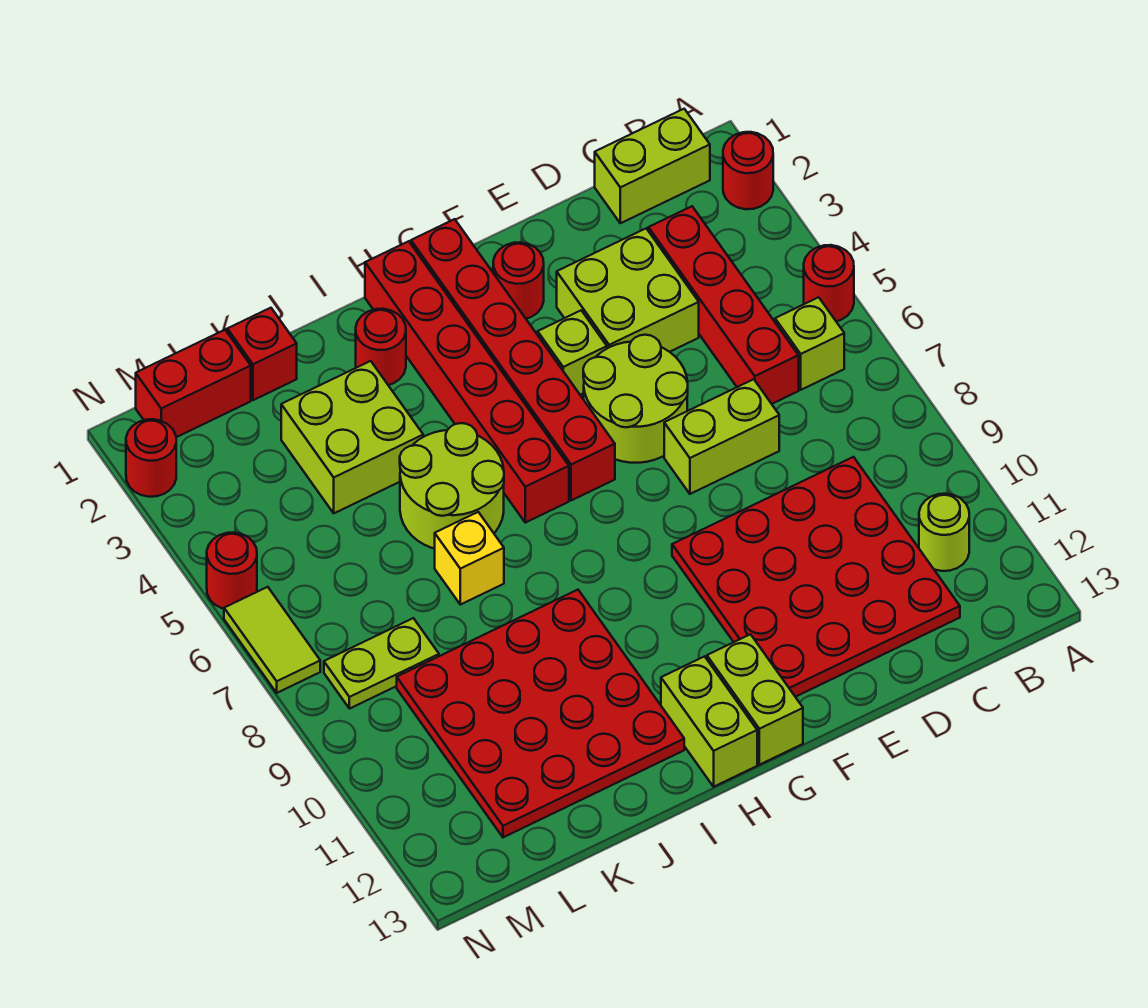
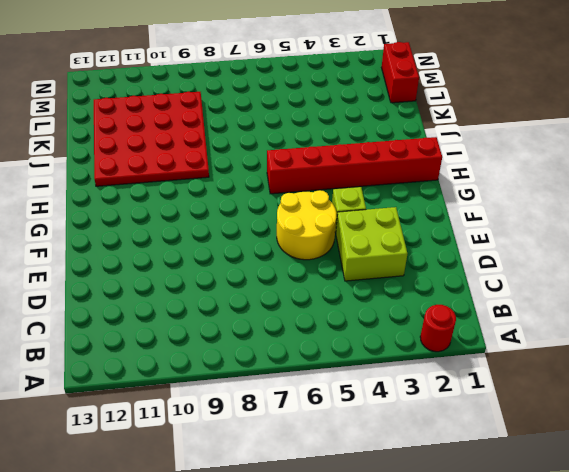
yellow 2x2 round brick [277,190,336,260] -> lime 2x2 round brick [583,335,688,463]
none -> red 1x1 round brick [804,245,854,321]
none -> lime 1x2 brick [595,109,710,223]
none -> lime 1x1 brick [775,297,844,390]

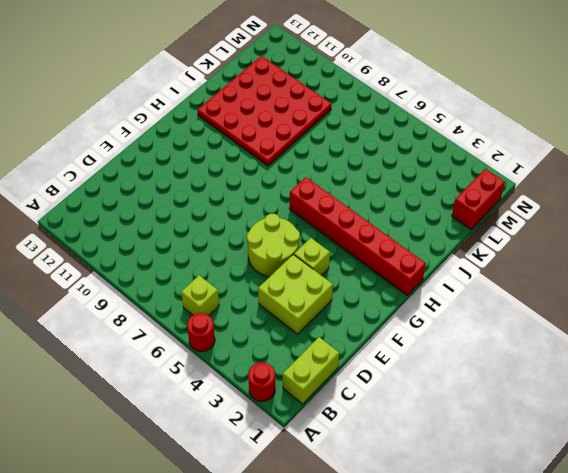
none -> lime 1x1 round brick [919,494,969,571]
none -> red 1x4 brick [648,206,799,404]
none -> red 4x4 plate [672,457,960,697]

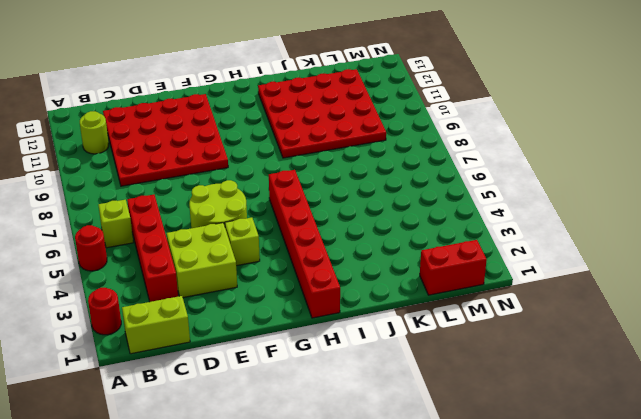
none -> lime 1x2 brick [664,379,779,494]
none -> red 1x1 round brick [493,242,544,319]
none -> red 1x6 brick [411,219,615,501]

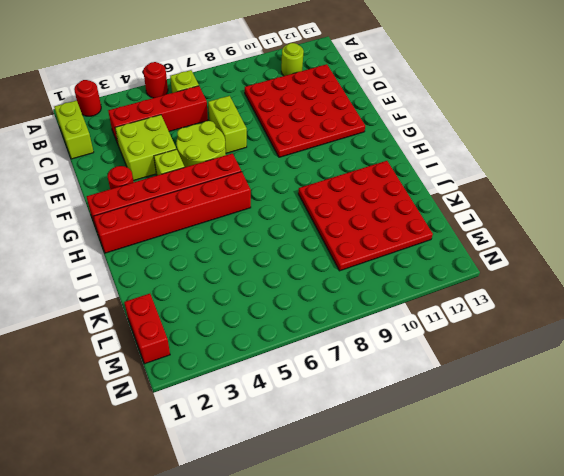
none -> lime 1x2 brick [707,634,803,765]
none -> lime 1x2 brick [661,656,757,787]
none -> red 1x1 round brick [356,309,406,385]

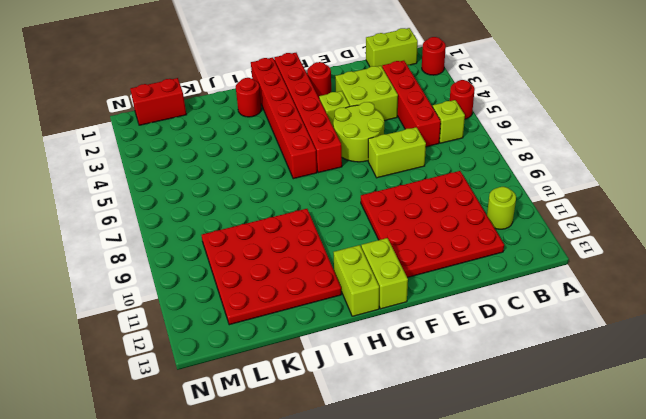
none -> lime 2x2 round brick [400,423,504,549]
none -> lime 2x2 brick [281,361,423,513]
none -> yellow 1x1 brick [435,512,504,605]

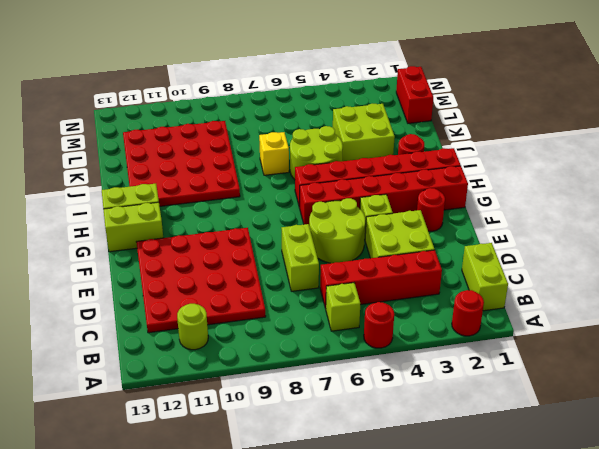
none -> red 1x1 brick [227,308,297,400]
none -> lime 1x2 plate [324,618,439,709]
none -> red 1x1 round brick [126,419,176,497]

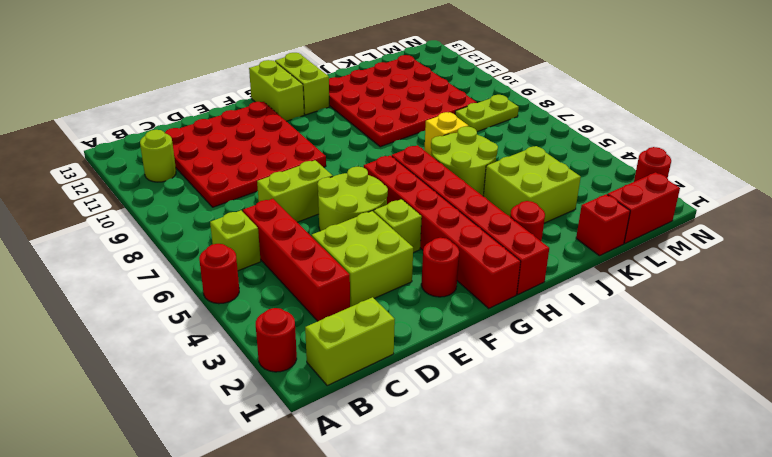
none -> red 1x1 round brick [207,533,257,609]
none -> lime 1x2 tile [224,587,320,693]

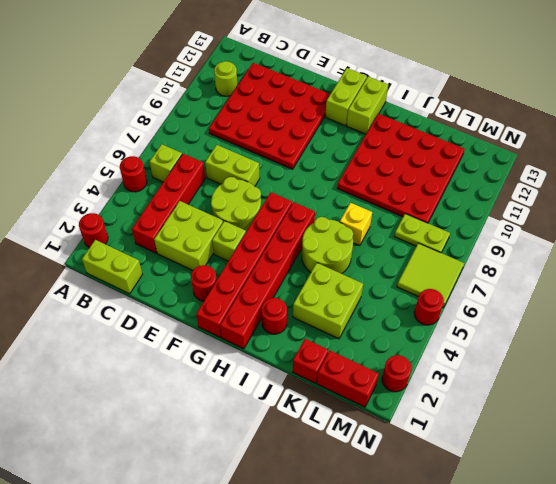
lime 2x2 tile [397,243,464,308] -> lime 1x2 tile [224,587,320,693]

